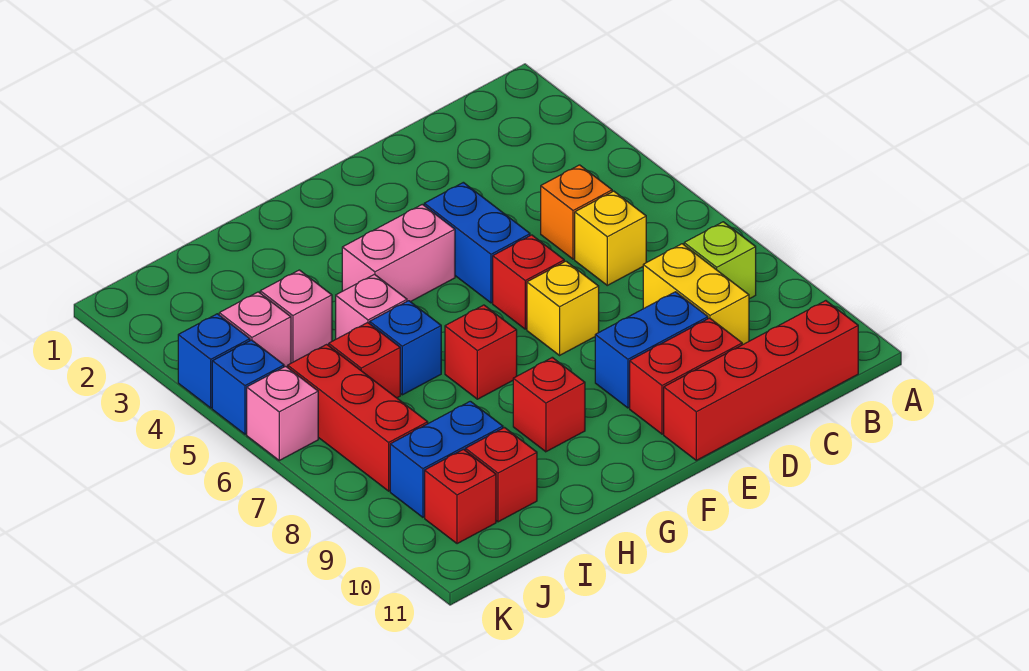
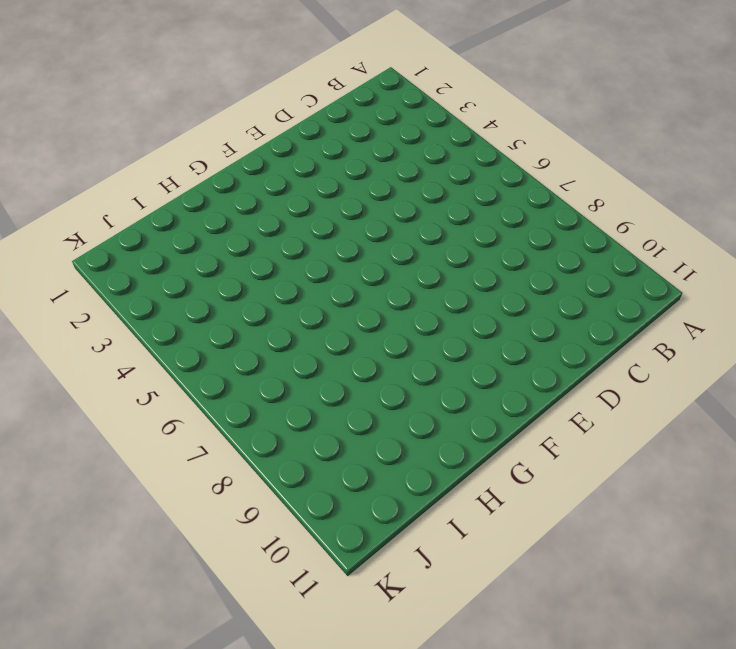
none -> lime 1x1 brick [684,222,756,299]
none -> red 1x4 brick [664,301,858,460]
none -> orange 1x1 brick [541,165,612,259]

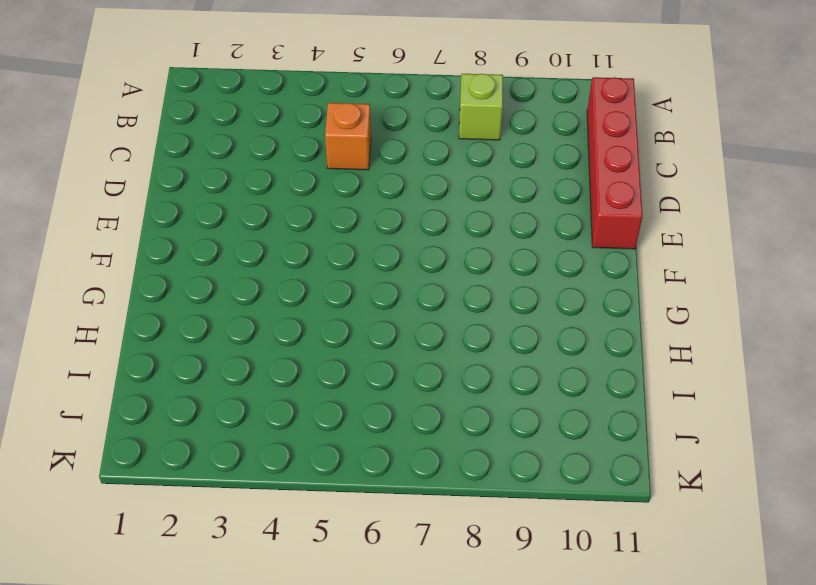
none -> yellow 1x1 brick [575,191,646,285]
none -> yellow 1x2 brick [643,244,749,345]
none -> blue 1x2 brick [595,292,708,408]

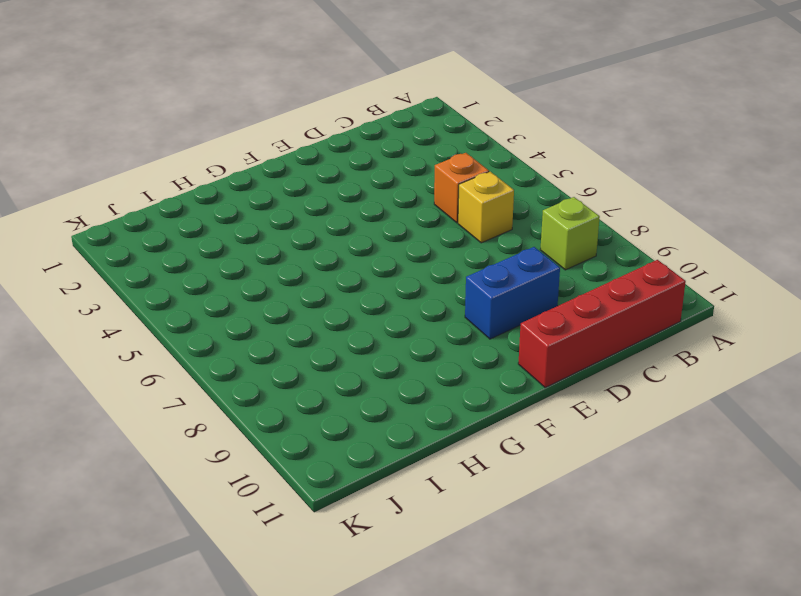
none -> yellow 1x2 brick [643,244,749,345]
none -> red 1x2 brick [630,318,742,434]
none -> blue 1x2 brick [424,182,530,303]

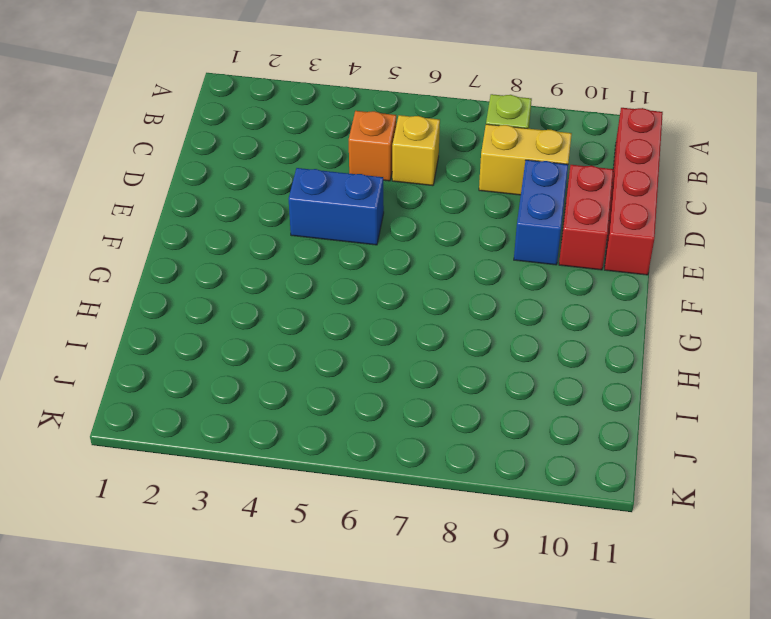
none -> red 1x1 brick [493,235,564,329]
none -> yellow 1x1 brick [527,261,599,355]
none -> pink 1x2 brick [342,204,455,302]

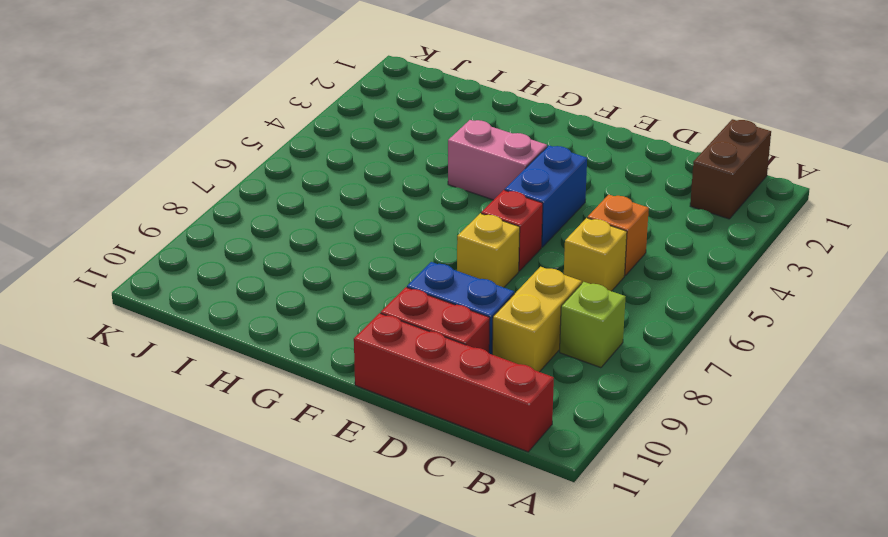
brown 1x2 brick [690,119,771,219] -> none
none -> red 1x1 brick [445,305,517,399]
none -> red 1x1 brick [513,357,585,452]
none -> pink 1x1 brick [336,274,407,339]

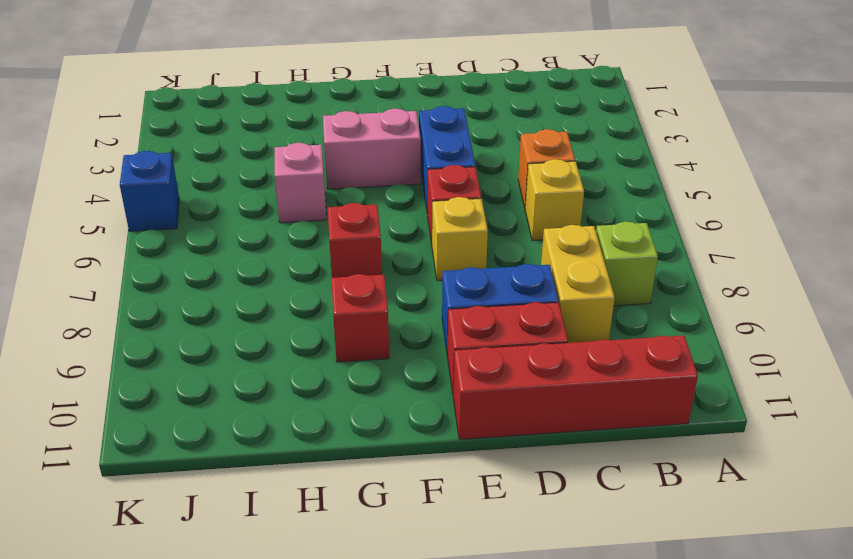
none -> blue 1x1 brick [370,301,441,395]
none -> pink 1x1 brick [260,270,332,363]
none -> red 1x1 brick [328,323,400,398]

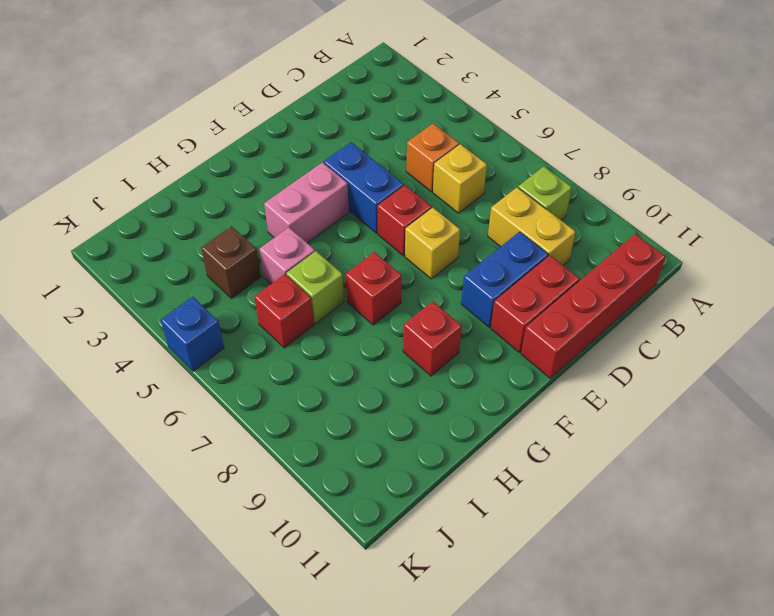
lime 1x1 brick [286,251,344,324] -> blue 1x1 brick [370,301,441,395]
brown 1x1 brick [201,226,261,298] -> pink 1x1 brick [260,270,332,363]
none -> blue 1x2 brick [390,401,503,517]
none -> red 1x1 brick [466,428,537,522]
none -> pink 1x1 brick [219,292,291,367]

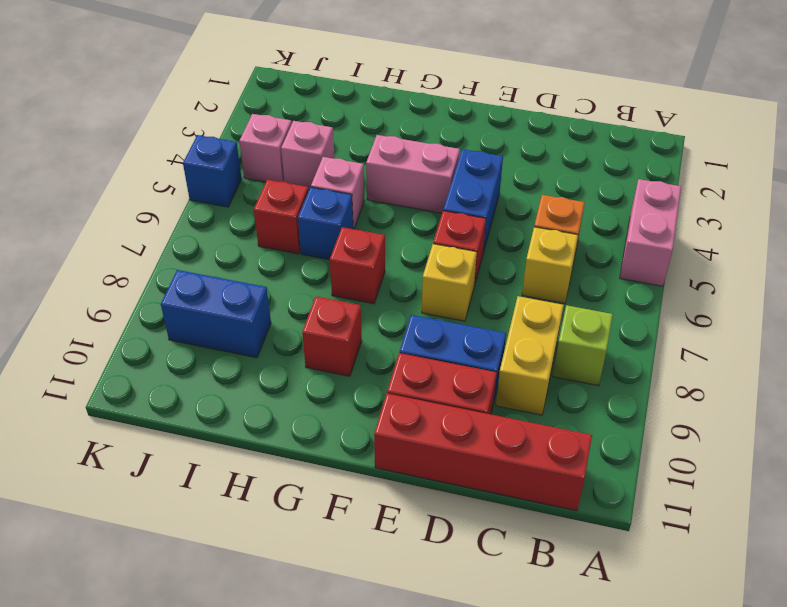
pink 1x2 brick [620,179,681,286] -> none
none -> red 1x1 brick [466,428,537,522]
none -> red 1x3 brick [288,344,428,491]
none -> red 1x1 brick [425,449,496,544]

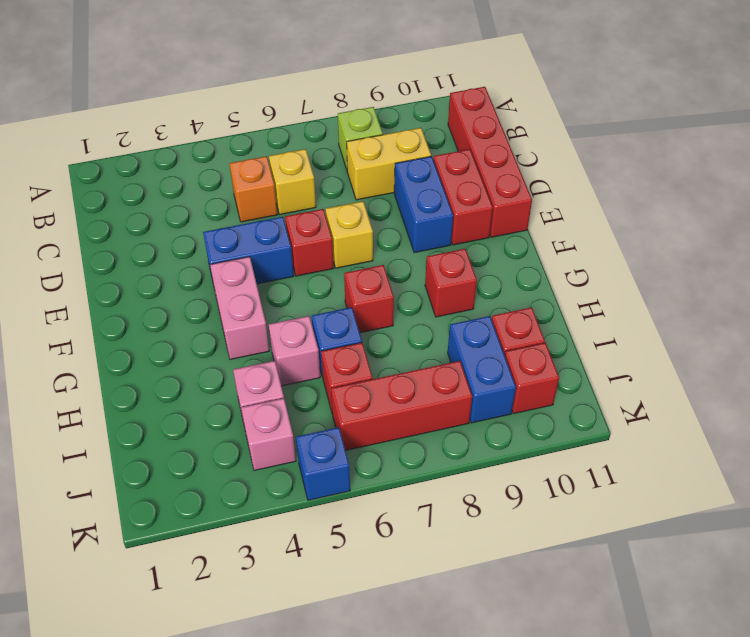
none -> blue 1x1 brick [178,314,250,408]
none -> pink 1x1 brick [247,366,318,460]

